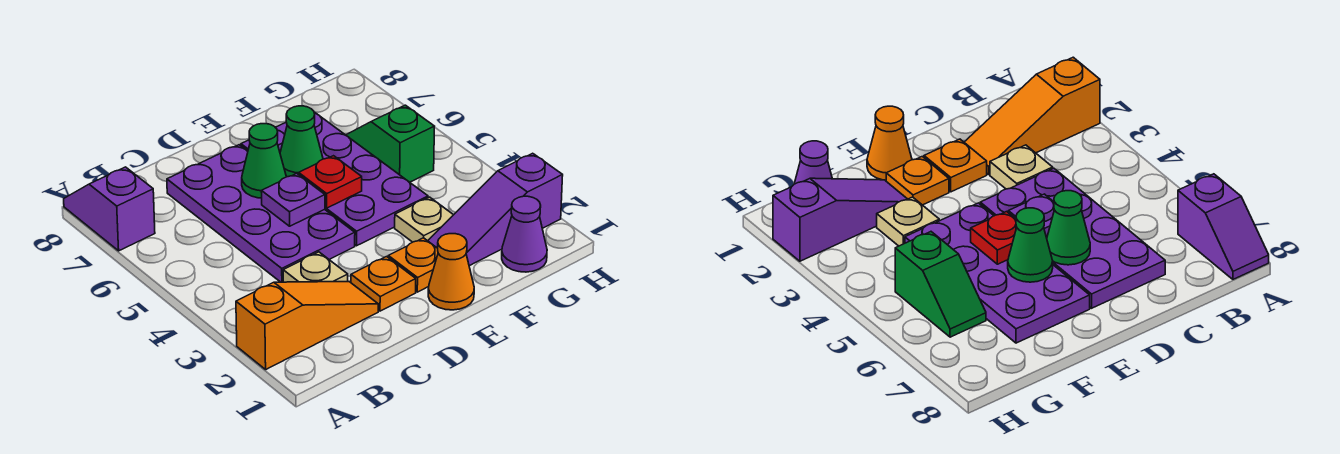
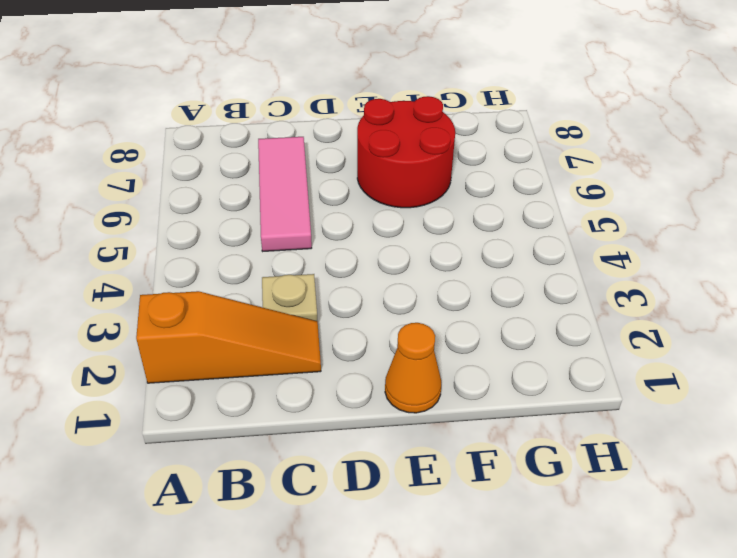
pink 1x3 tile [258,137,312,251] -> purple 2x4 plate [167,145,355,282]
red 2x2 round brick [357,96,455,208] -> purple 2x4 plate [241,112,428,246]
none -> purple 1x2 slope [64,167,155,251]
none -> orange 1x1 plate [351,257,416,311]
none -> orange 1x1 plate [388,238,438,292]

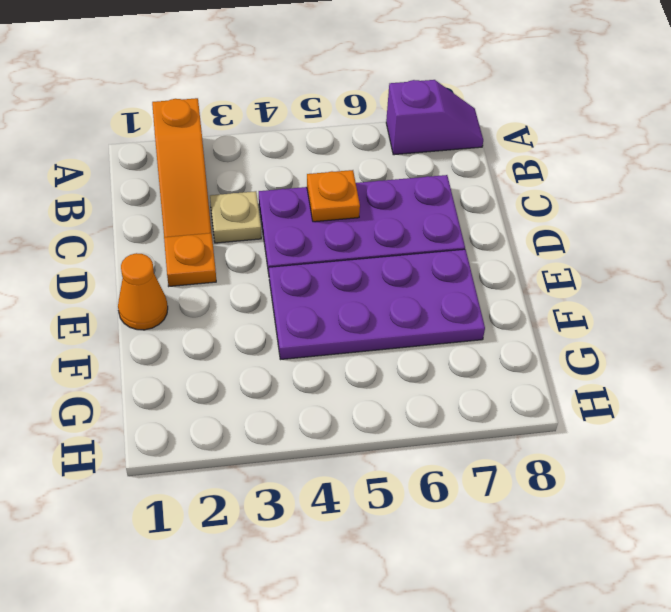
orange 1x1 plate [307,170,360,222] -> orange 1x1 plate moved to [388,238,438,292]
none -> purple 1x3 slope [428,153,563,266]
none -> tan 1x1 plate [395,197,453,242]
none -> purple 1x1 cone [502,196,547,272]

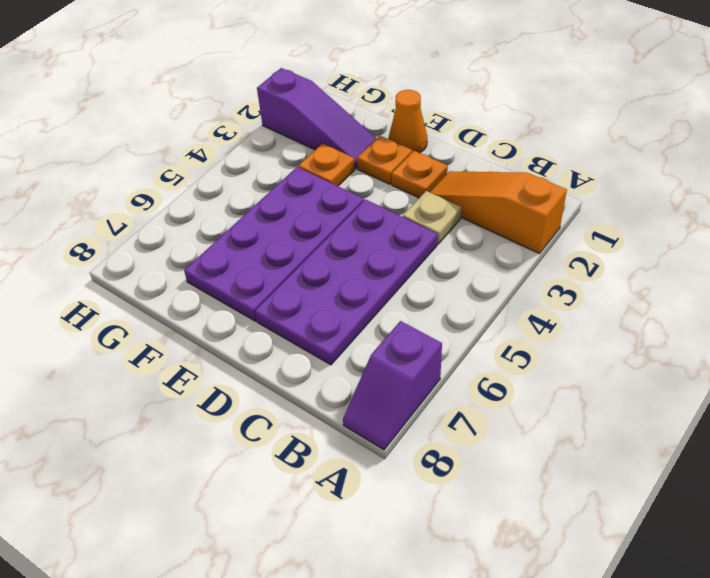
orange 1x1 plate [298,144,355,186] -> tan 1x1 plate [395,197,453,242]
none -> purple 1x1 cone [502,196,547,272]
none -> green 1x2 slope [346,105,435,182]
none -> purple 1x1 plate [261,173,325,226]

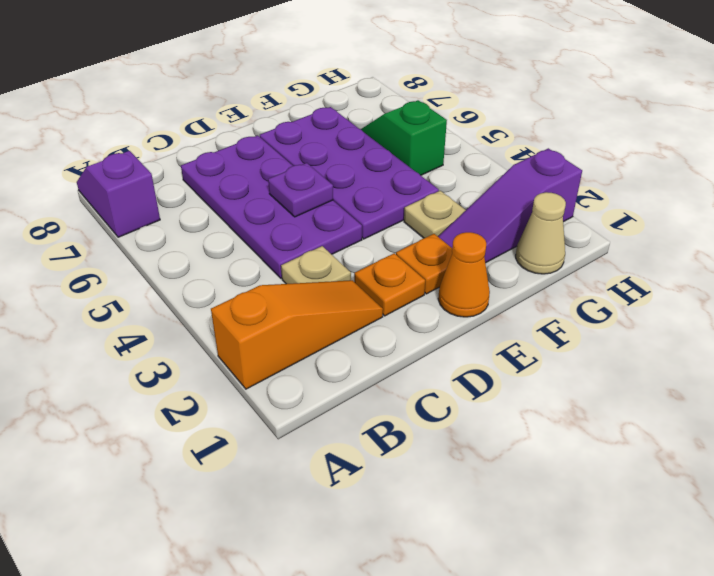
tan 1x1 cone [516,192,566,274] -> purple 1x1 cone [502,196,547,272]
none -> green 1x1 cone [242,124,286,198]
none -> red 1x1 plate [299,156,362,208]
none -> green 1x1 cone [280,106,323,177]

